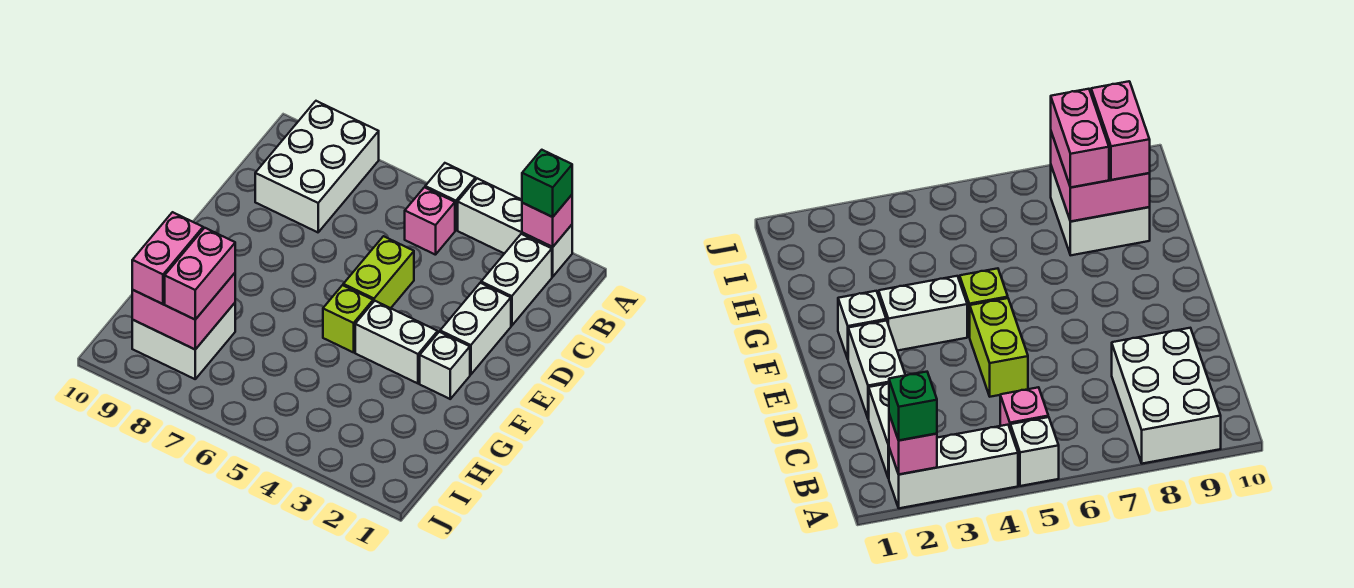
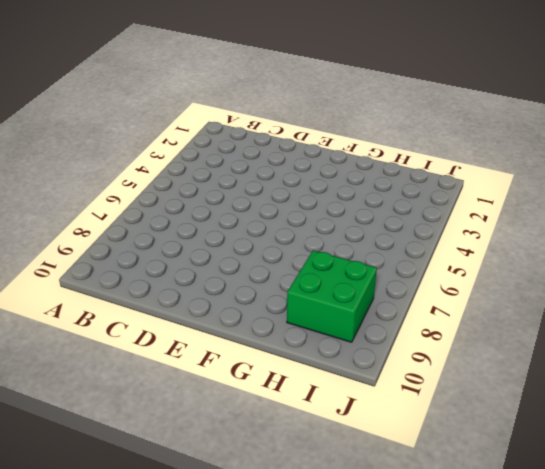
green 2x2 brick [287,250,377,342] -> white 2x2 brick [132,303,235,379]
none -> white 1x3 brick [458,178,572,277]
none -> white 1x1 brick [425,163,476,230]
none -> white 2x3 brick [255,101,379,232]

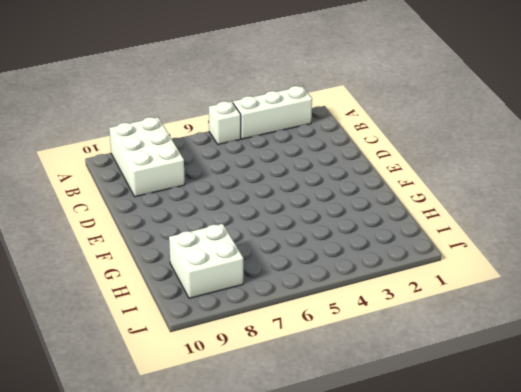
none -> white 1x2 brick [481,234,552,326]
none -> pink 1x1 brick [405,187,455,255]
none -> white 1x2 brick [440,283,511,375]

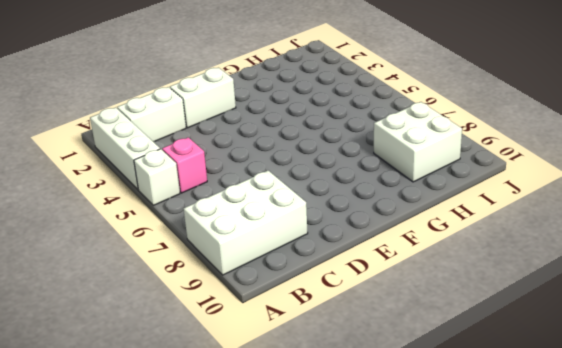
none -> lime 1x2 brick [343,236,414,308]
none -> white 1x1 brick [420,332,470,399]
none -> white 1x2 brick [355,301,438,383]

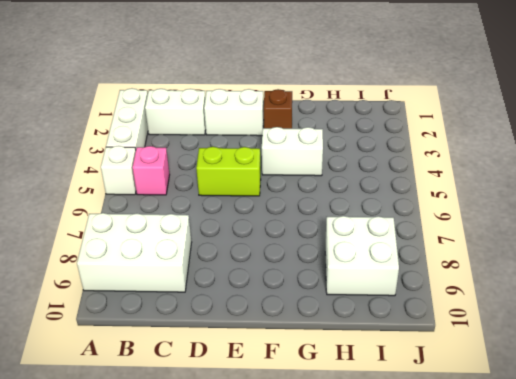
brown 1x1 brick [264,89,292,129] -> white 1x1 brick [420,332,470,399]
white 1x2 brick [262,127,323,176] -> white 1x2 brick turned to [355,301,438,383]
none -> lime 1x1 brick [323,285,373,352]
none -> pink 1x1 brick [522,195,572,247]
none -> pink 2x2 brick [132,273,235,349]

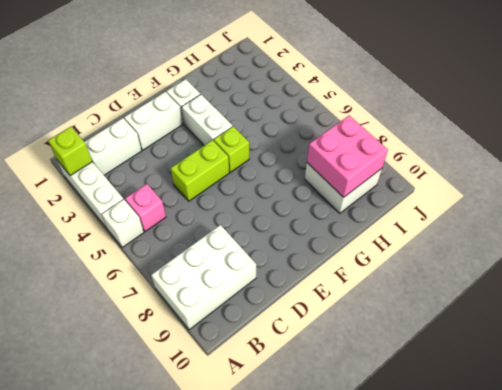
lime 1x1 brick [48,127,92,176] -> pink 1x1 brick [522,195,572,247]
none -> green 1x1 brick [522,150,572,217]
none -> pink 1x2 brick [165,228,235,320]
none -> pink 1x2 brick [132,212,203,304]

